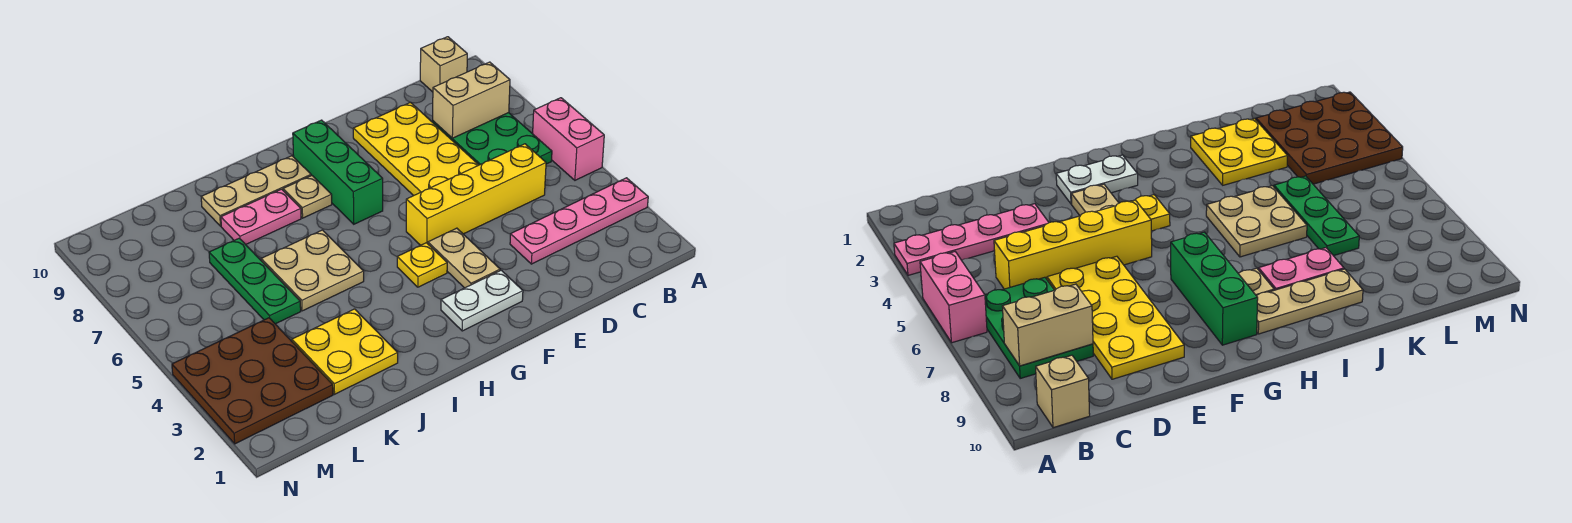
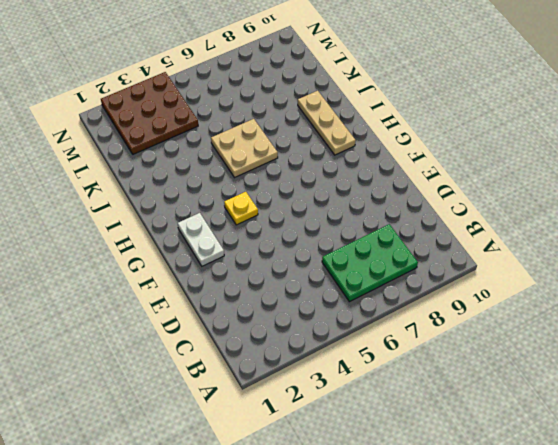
none -> pink 1x4 plate [510,178,648,264]
none -> pink 1x2 brick [533,98,604,180]
none -> tan 1x1 brick [420,37,467,92]

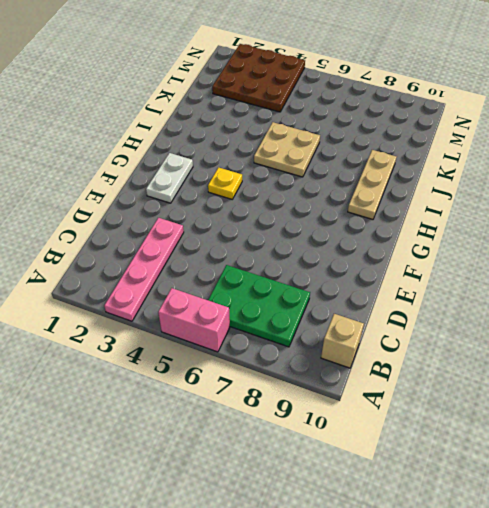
none -> yellow 1x4 brick [406,144,546,245]
none -> yellow 2x4 plate [353,102,478,196]
none -> tan 1x2 plate [428,228,500,288]

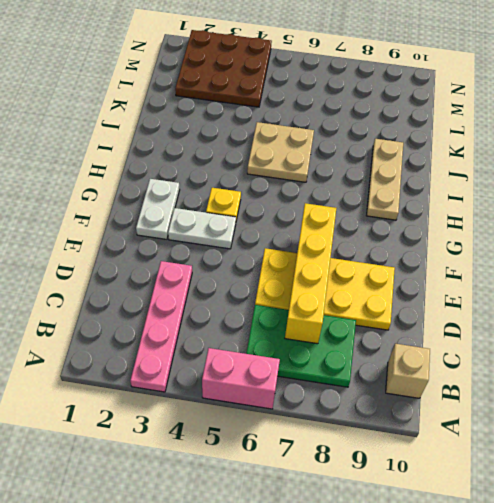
yellow 1x4 brick [285,203,336,344] -> yellow 1x4 brick moved to [406,144,546,245]
white 1x2 plate [168,208,236,249] -> tan 1x2 plate [428,228,500,288]
none -> green 1x3 brick [293,120,383,224]
none -> tan 1x1 plate [283,175,332,218]
none -> pink 1x2 plate [221,189,301,245]

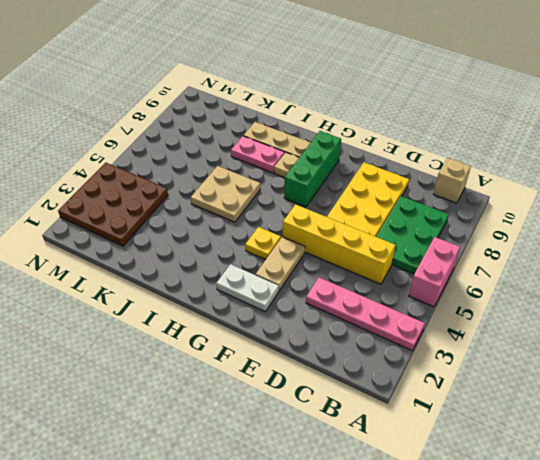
none -> yellow 2x2 plate [292,309,398,394]
none -> green 1x3 plate [209,238,301,324]
none -> tan 1x2 brick [433,62,510,138]

